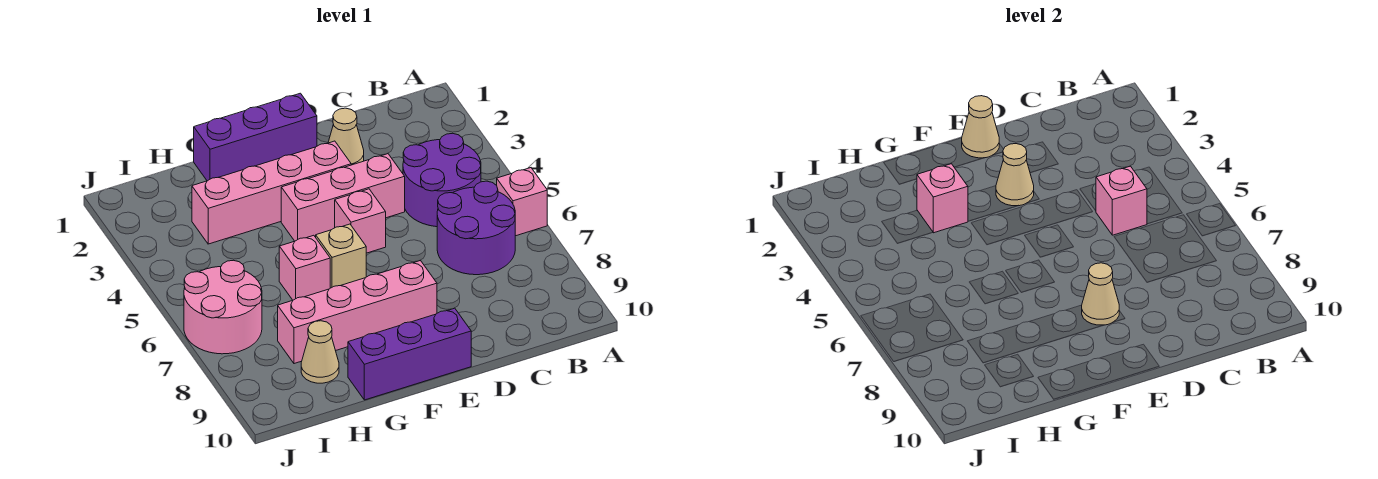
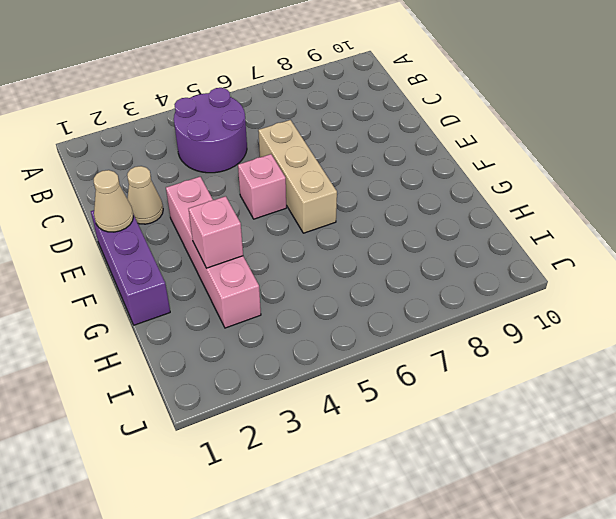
tan 1x3 brick [258,120,337,233] -> tan 1x1 brick [316,224,366,288]
none -> pink 1x1 brick [497,168,547,236]
none -> purple 2x2 round brick [437,181,515,275]
none -> pink 1x3 brick [281,154,405,241]

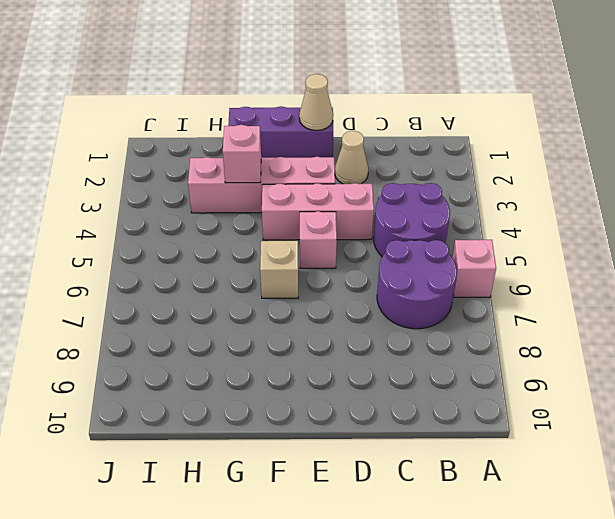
none -> pink 1x4 brick [278,261,437,364]
none -> purple 1x3 brick [348,308,471,400]
none -> pink 1x1 brick [279,235,330,300]

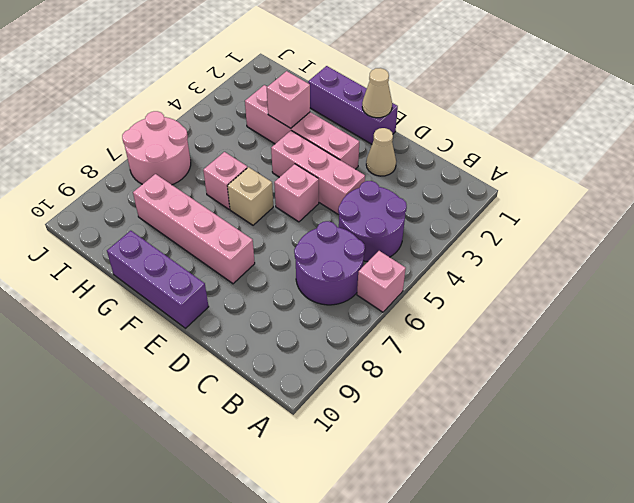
none -> tan 1x1 cone [301,321,339,383]
none -> pink 1x1 brick [1096,166,1147,235]
none -> tan 1x1 cone [996,144,1034,206]

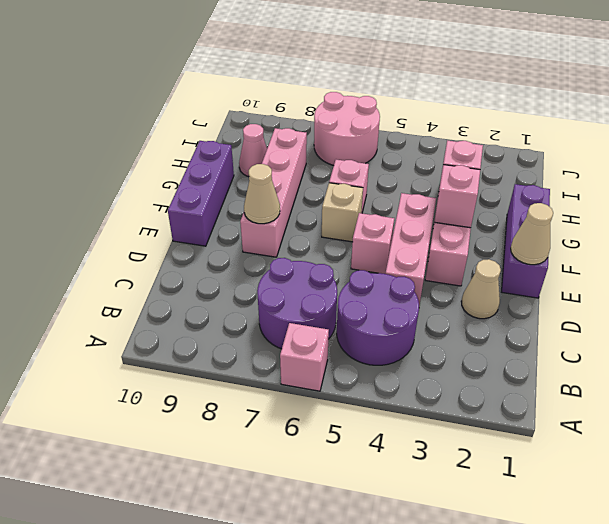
pink 1x1 brick [434,165,480,228] -> pink 1x1 brick moved to [1096,166,1147,235]
pink 1x1 cone [239,124,267,177] -> tan 1x1 cone [301,321,339,383]
none -> tan 1x1 cone [996,144,1034,206]

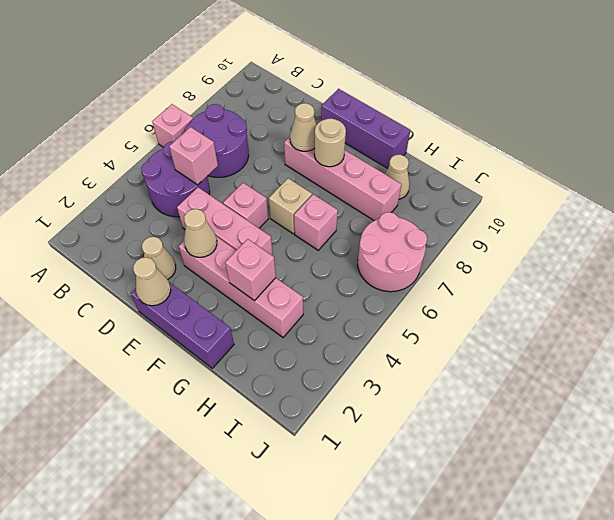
tan 1x1 round brick [314,118,346,167] -> none

